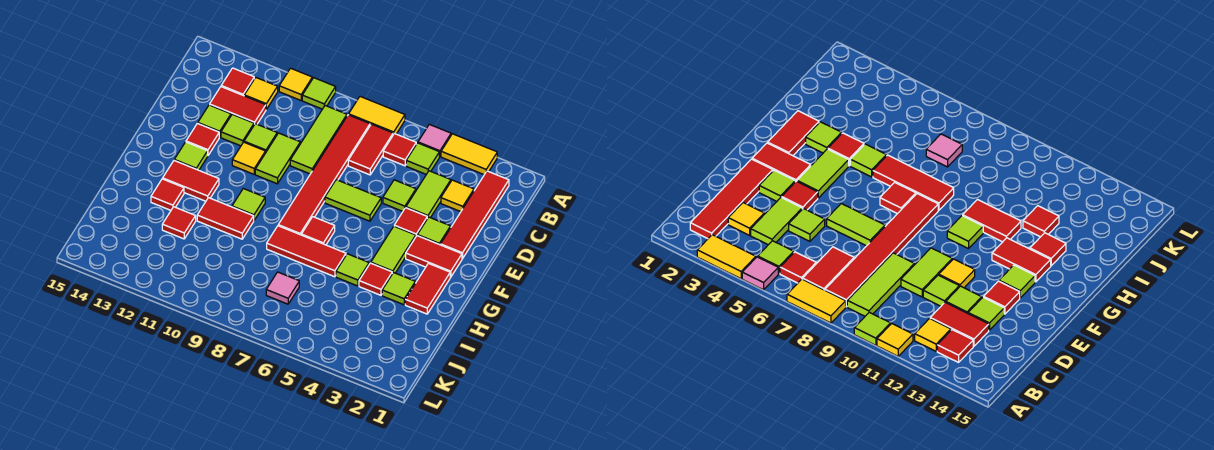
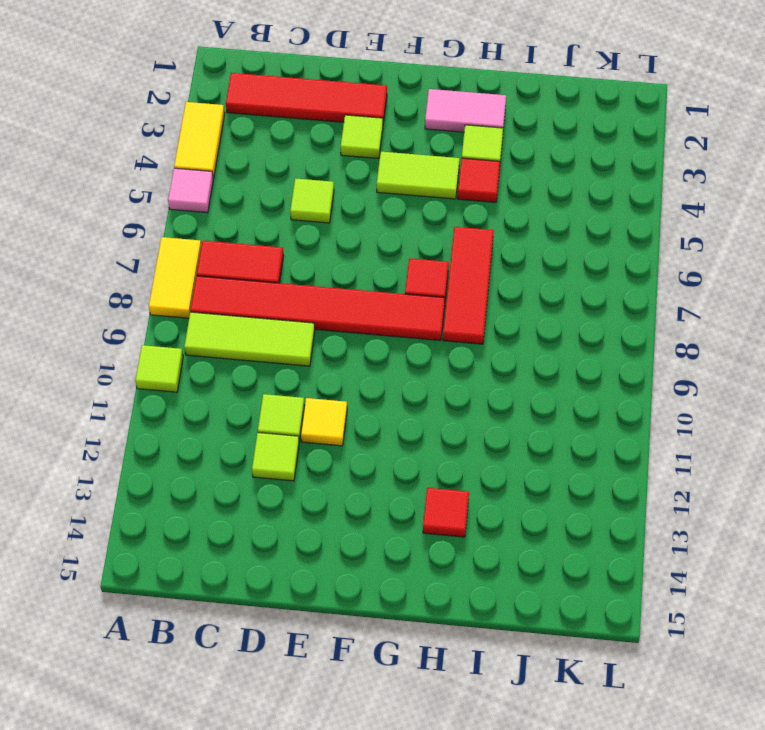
pink 1x2 tile [425,89,506,132] -> red 1x2 tile [405,263,450,314]
none -> yellow 1x1 tile [279,68,312,100]
none -> lime 1x1 tile [406,143,439,174]
none -> red 1x1 tile [383,134,416,166]
none -> yellow 1x1 tile [244,78,278,109]

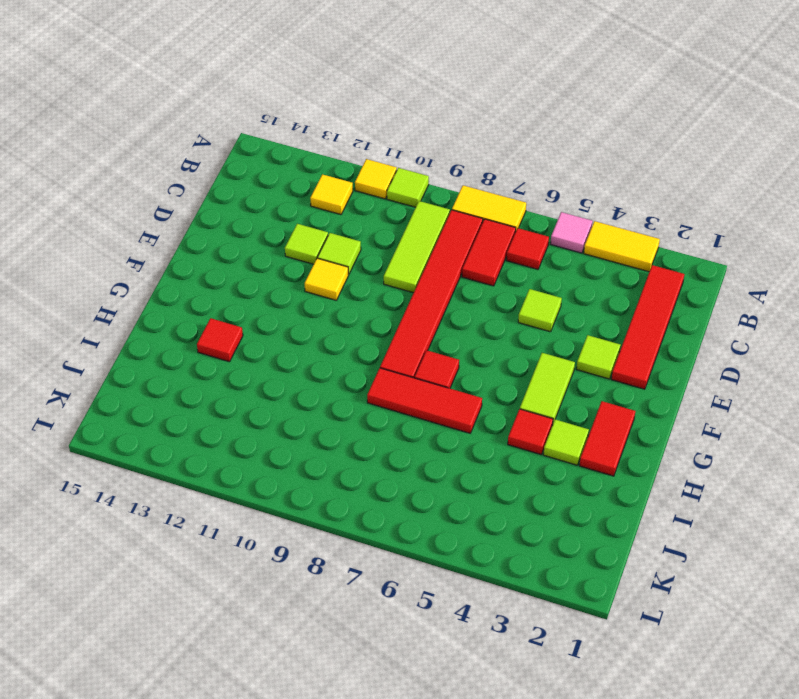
none -> lime 1x1 tile [406,143,439,174]
none -> red 1x1 tile [221,68,254,96]
none -> yellow 1x1 tile [441,180,474,212]
none -> lime 1x2 tile [406,171,451,218]

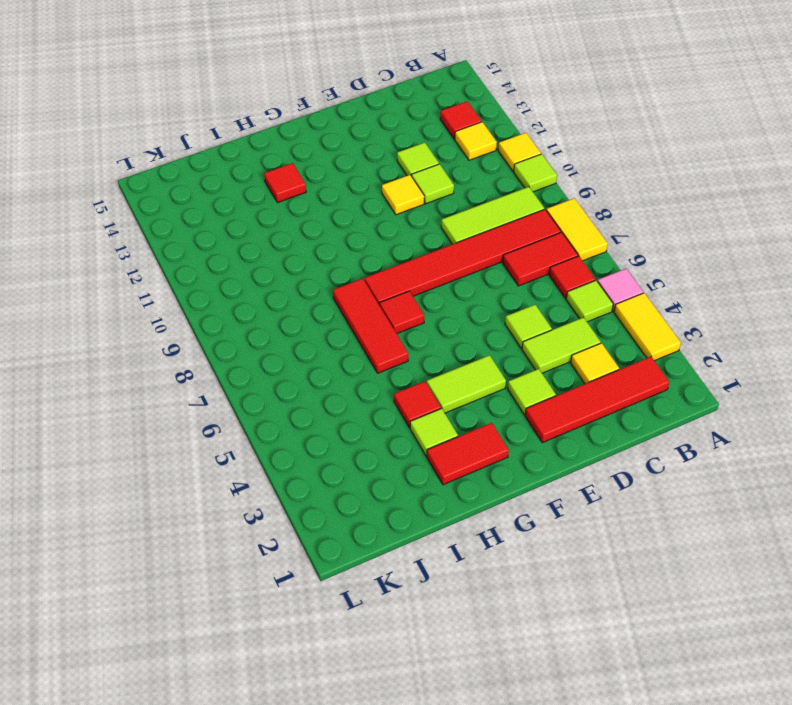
none -> red 1x2 tile [210,87,266,125]
none -> lime 1x2 tile [255,133,300,184]
none -> lime 1x1 tile [198,105,231,137]
none -> red 1x1 tile [394,208,427,236]

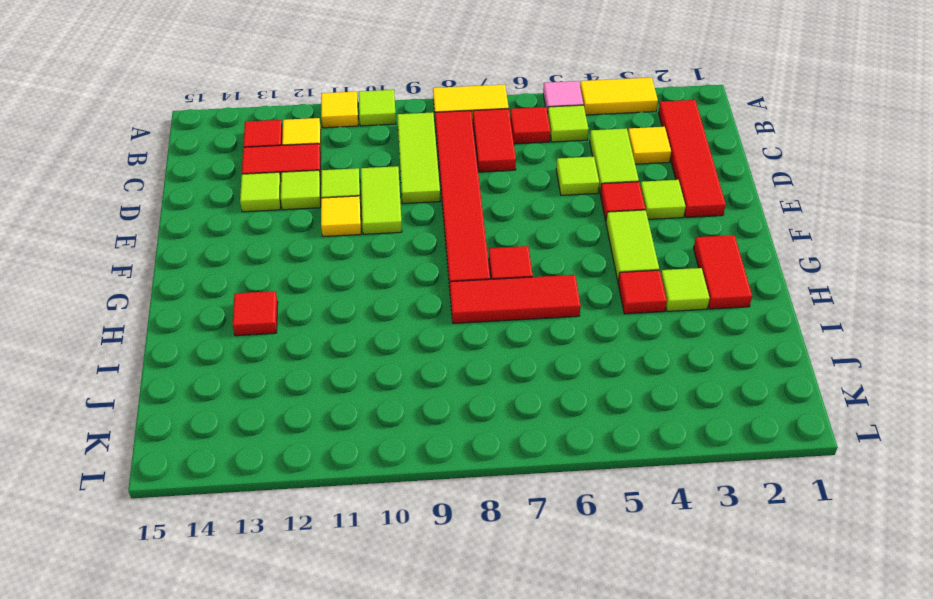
none -> lime 1x2 tile [325,180,381,221]
none -> red 1x1 tile [186,123,219,155]
none -> red 1x2 tile [406,236,462,277]
none -> lime 1x1 tile [174,142,208,170]

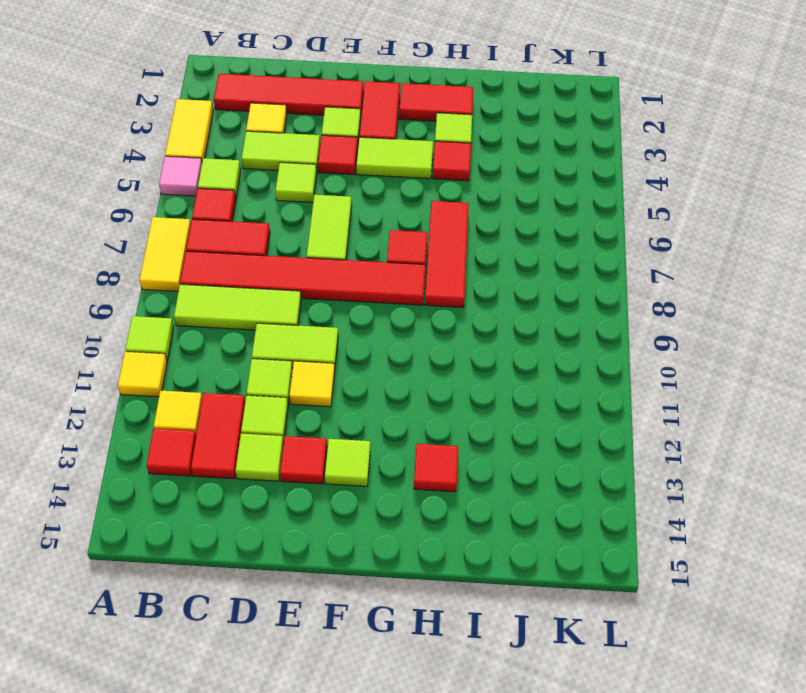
none -> lime 1x1 tile [232,189,265,220]
none -> red 1x2 tile [163,161,219,201]
none -> lime 1x1 tile [336,254,369,286]
none -> red 1x2 tile [197,198,254,239]

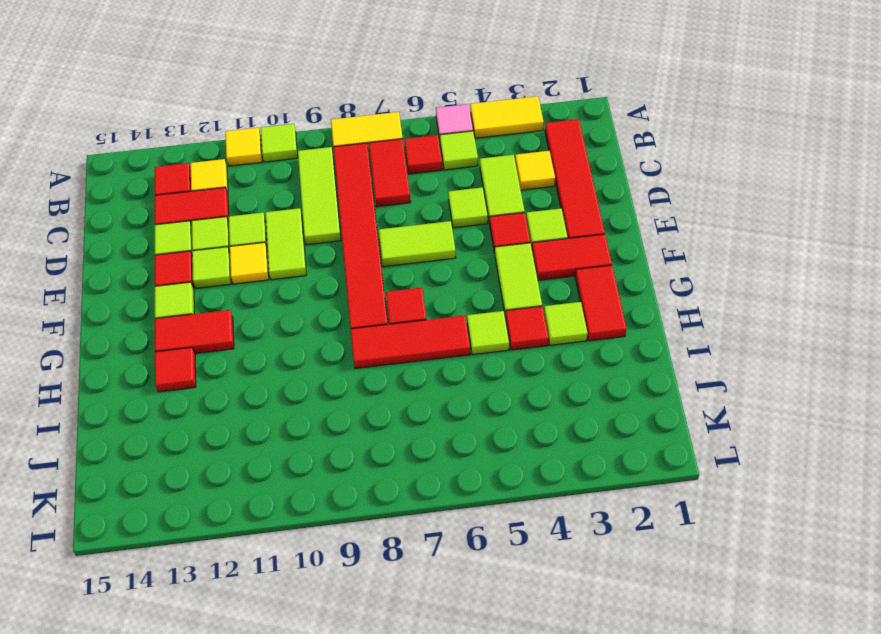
lime 1x1 tile [192,247,231,288] -> lime 1x1 tile moved to [232,189,265,220]
none -> red 1x2 tile [197,198,254,239]
none -> red 1x1 tile [162,207,196,239]
none -> pink 1x1 tile [266,272,299,304]

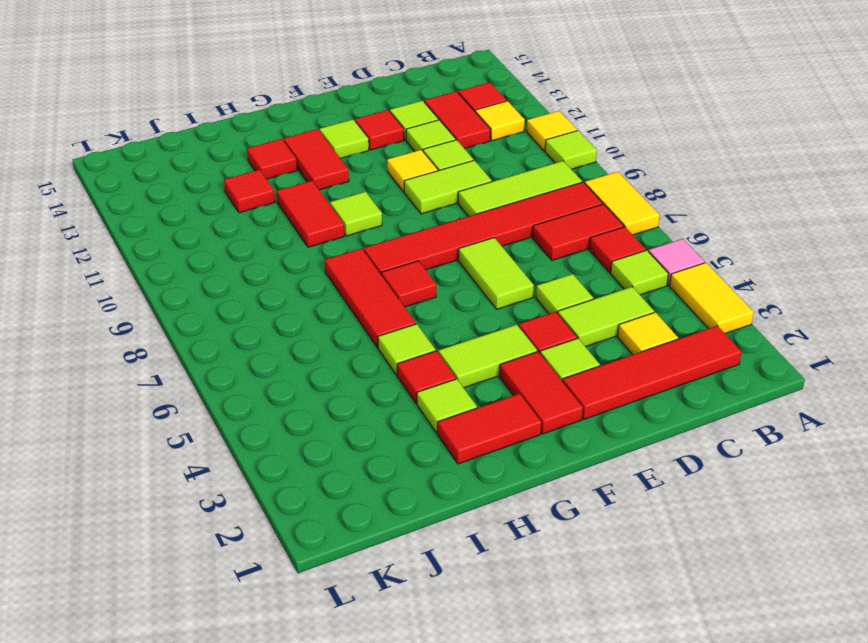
none -> pink 1x1 tile [266,272,299,304]

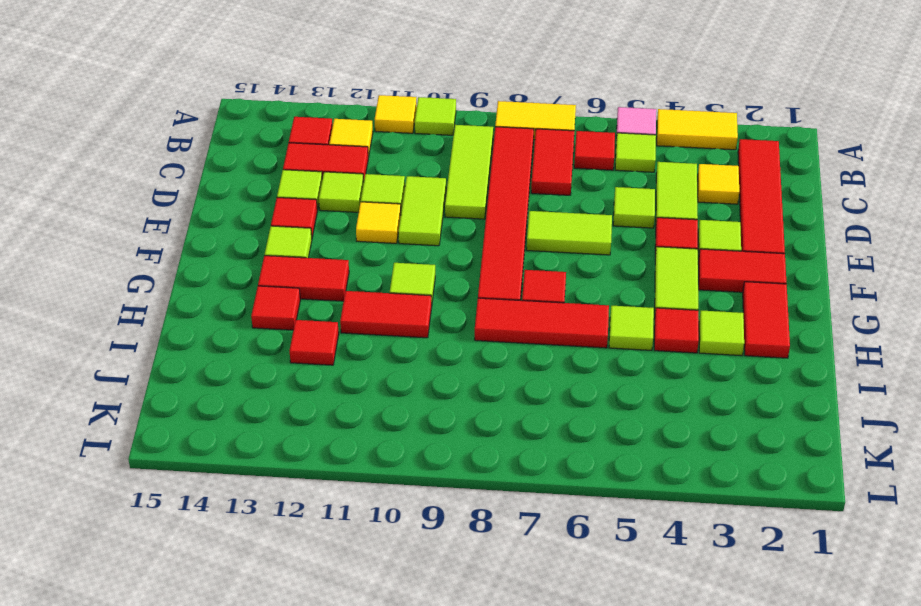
none -> pink 1x1 tile [266,272,299,304]

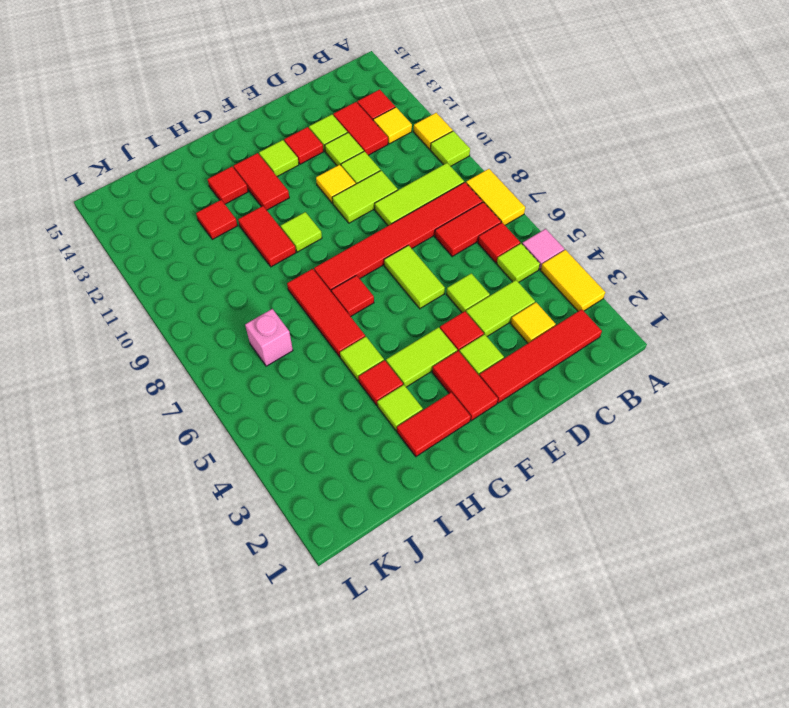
pink 1x1 brick [245,309,293,366] -> pink 1x1 tile [266,272,299,304]

